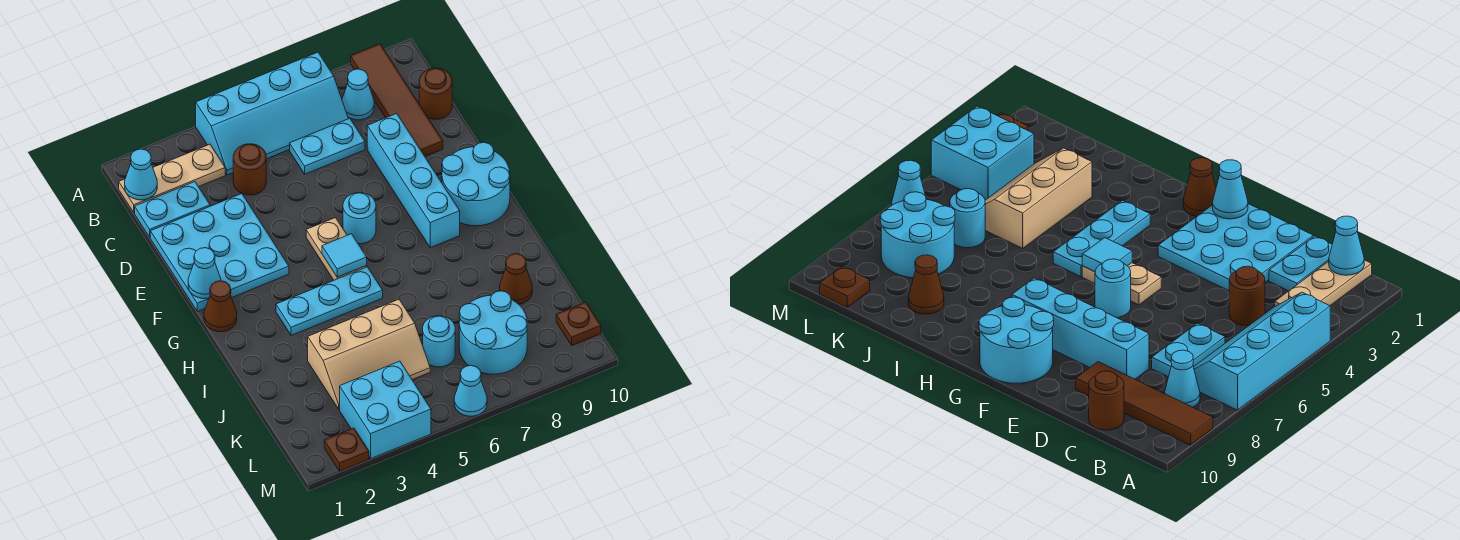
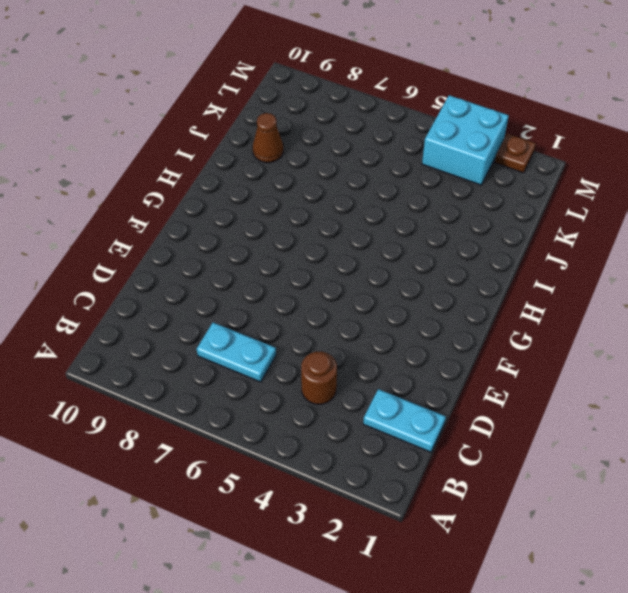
none -> cyan 2x4 slope [196,52,349,175]
none -> brown 1x4 tile [351,44,443,156]
none -> tan 1x3 plate [119,144,225,213]

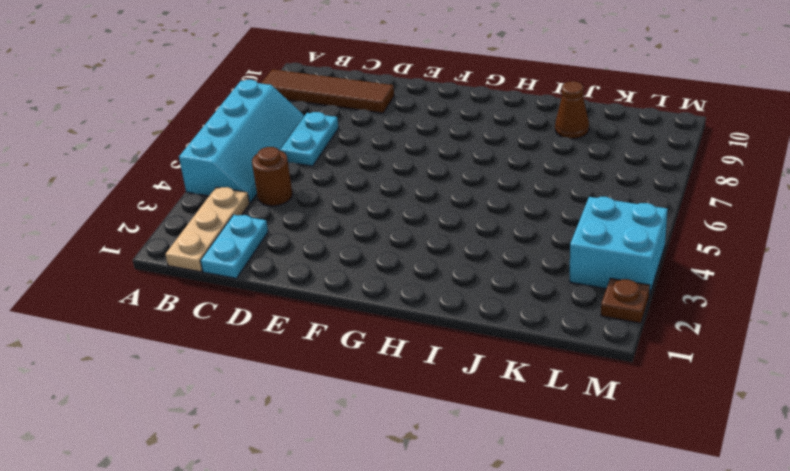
none -> cyan 1x1 cone [342,69,374,120]
none -> brown 1x1 round brick [419,68,452,119]
none -> cyan 3x3 plate [150,193,289,311]

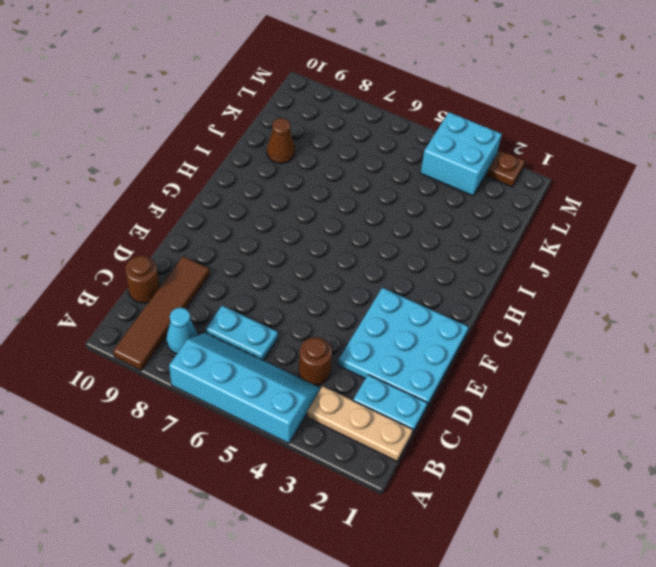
none -> cyan 1x4 brick [367,114,460,248]
none -> tan 1x2 plate [306,218,367,280]
none -> cyan 1x1 round brick [343,193,376,244]

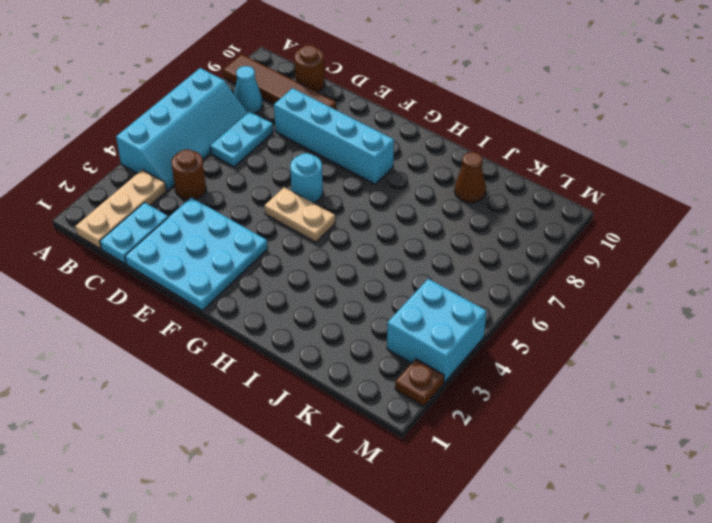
none -> cyan 2x2 round brick [442,142,510,226]
none -> brown 1x1 cone [204,281,237,332]
none -> cyan 1x3 plate [276,267,383,336]

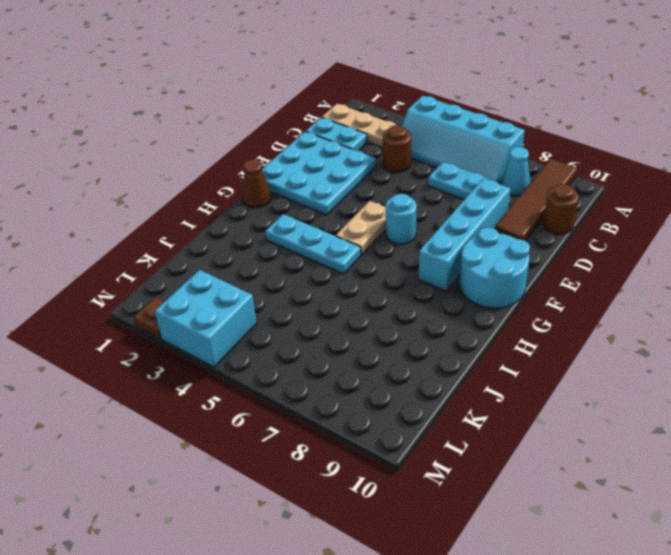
none -> tan 2x3 slope [308,299,430,409]
none -> brown 1x1 cone [500,254,532,304]
none -> cyan 1x1 round brick [423,316,455,367]

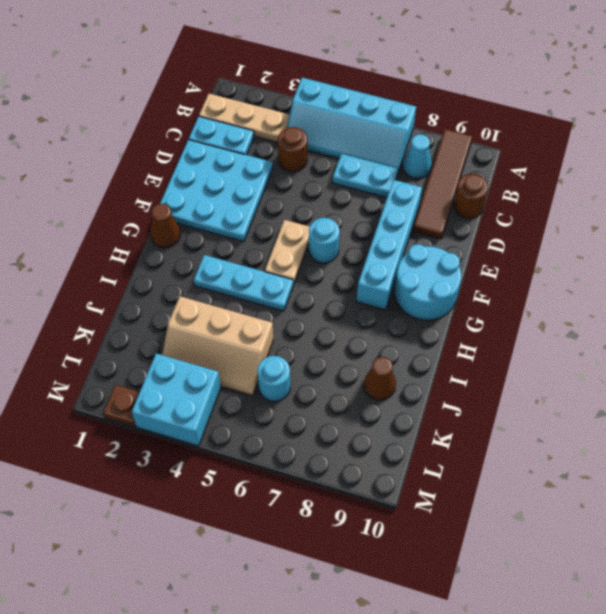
none -> cyan 2x2 round brick [459,291,527,374]
none -> brown 1x1 plate [556,302,601,345]
none -> cyan 1x1 cone [454,365,487,416]

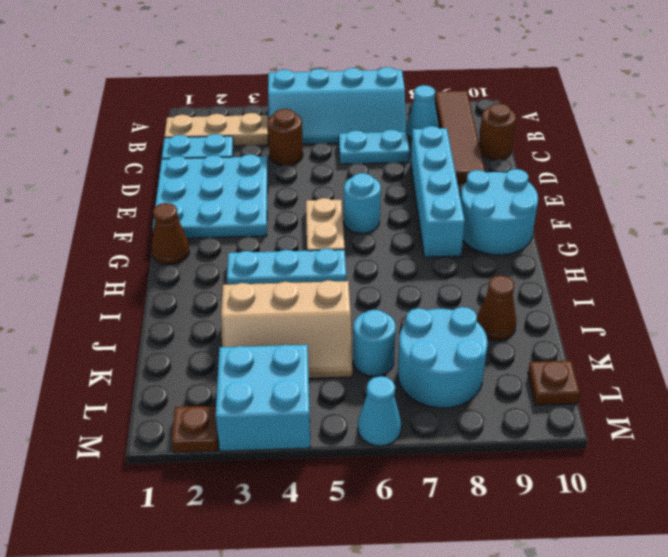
none -> cyan 1x1 cone [125,149,157,200]
none -> cyan 1x1 cone [188,248,221,299]
none -> cyan 1x1 tile [322,234,367,277]

